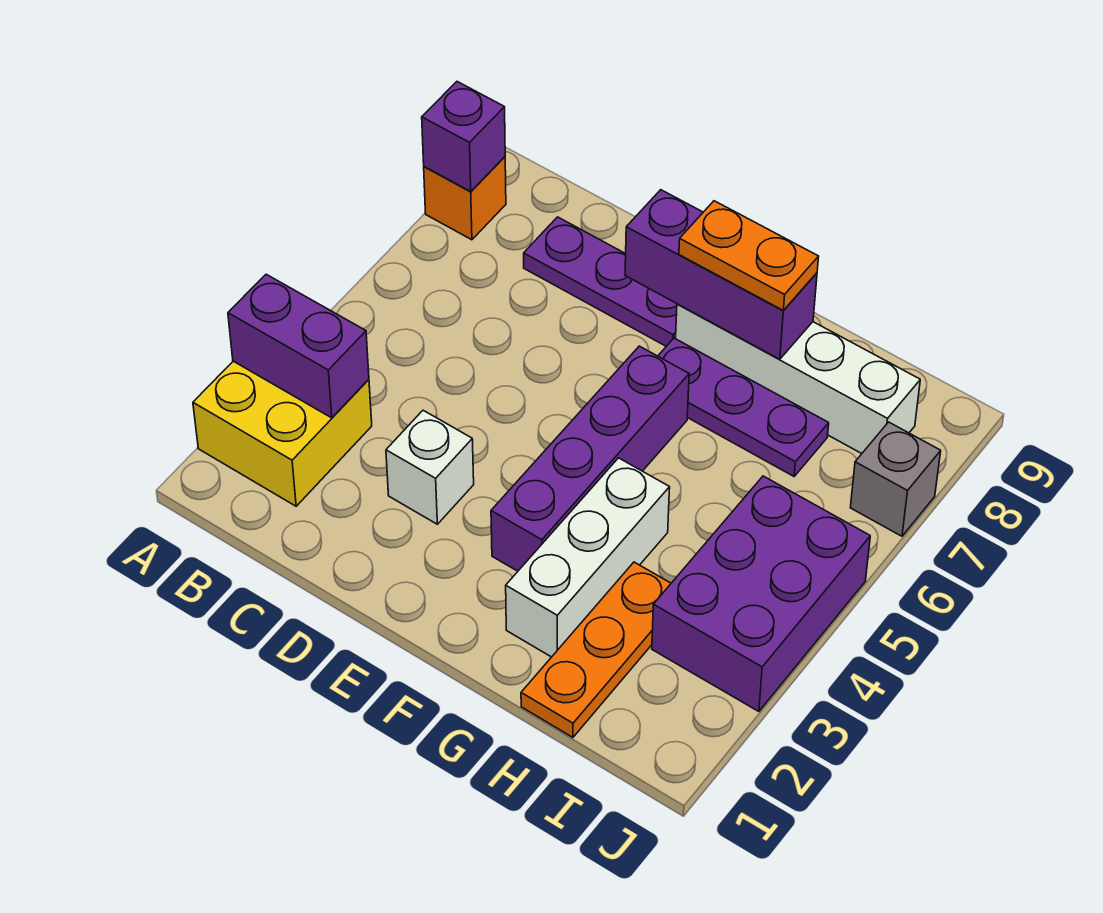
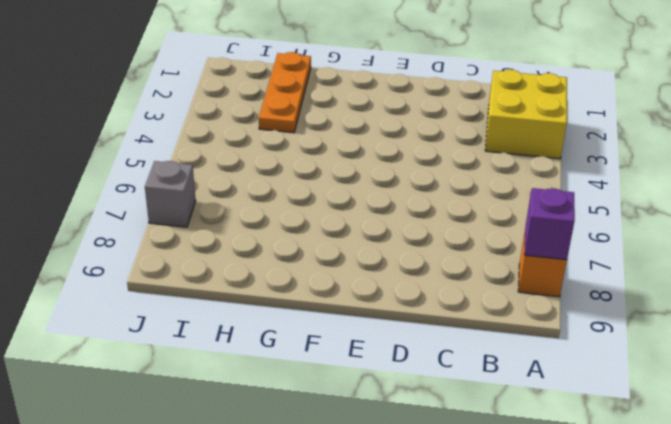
none -> purple 1x3 plate [524,217,677,346]
none -> white 1x1 brick [386,410,474,524]
none -> purple 1x4 brick [491,346,689,571]

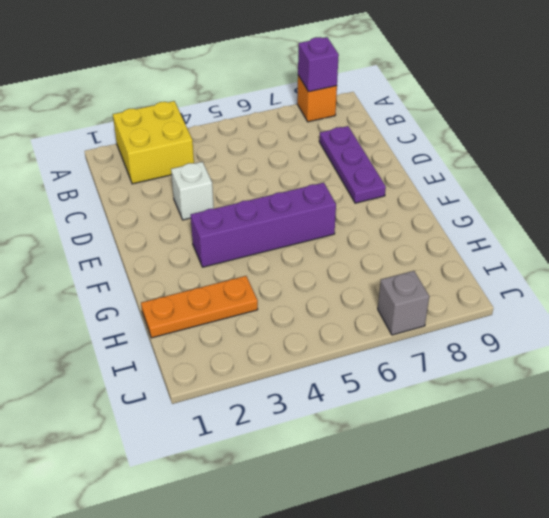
none -> purple 1x3 plate [658,338,829,476]
none -> white 1x4 brick [676,304,920,454]
none -> white 1x3 brick [506,458,670,657]

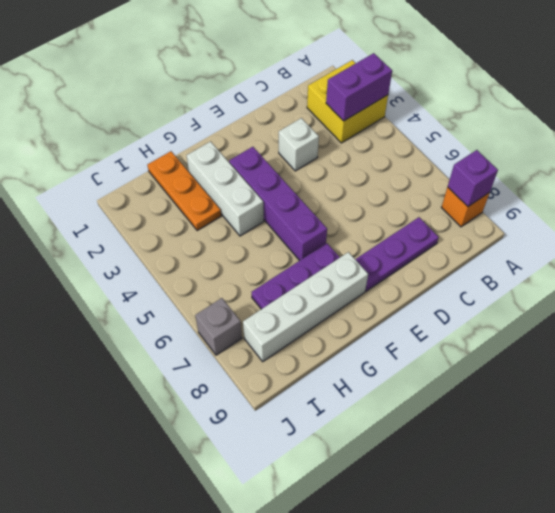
none -> purple 2x3 brick [652,476,870,712]
none -> purple 1x3 brick [625,190,817,359]
none -> orange 1x2 plate [679,201,819,311]

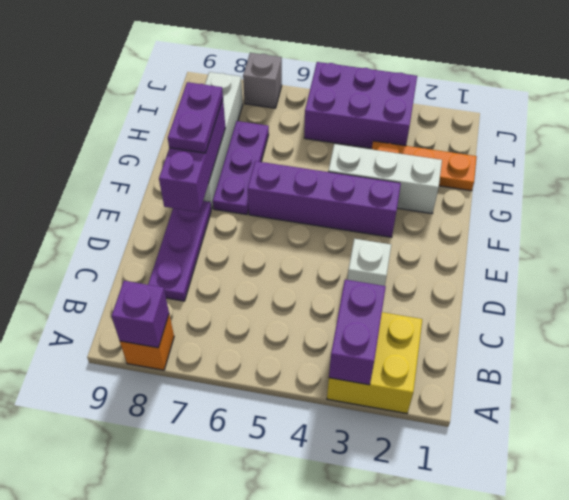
purple 1x2 plate [168,82,223,153] -> orange 1x2 plate [679,201,819,311]

